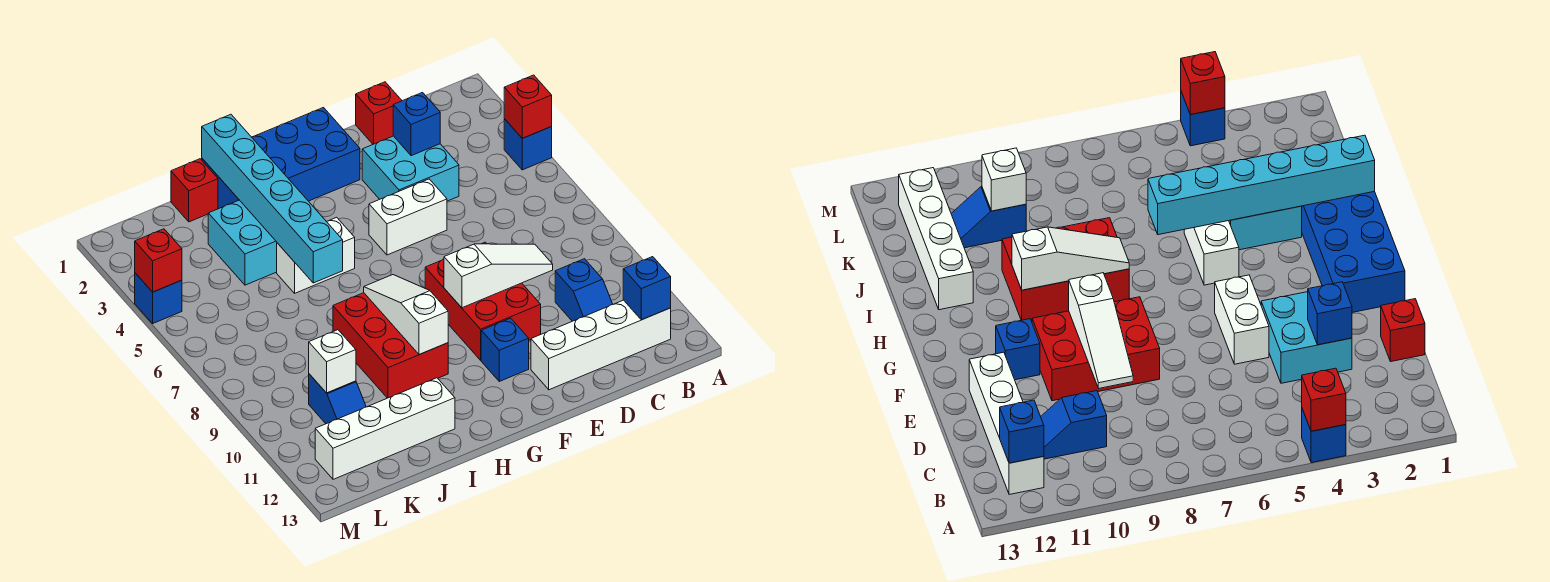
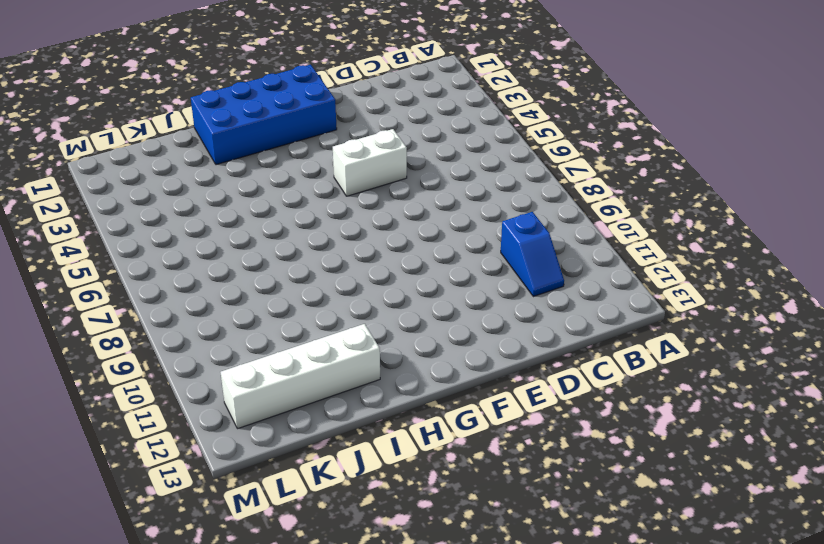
none -> blue 1x1 brick [504,119,552,170]
none -> white 1x4 brick [531,300,671,390]
none -> red 1x1 brick [356,82,402,144]

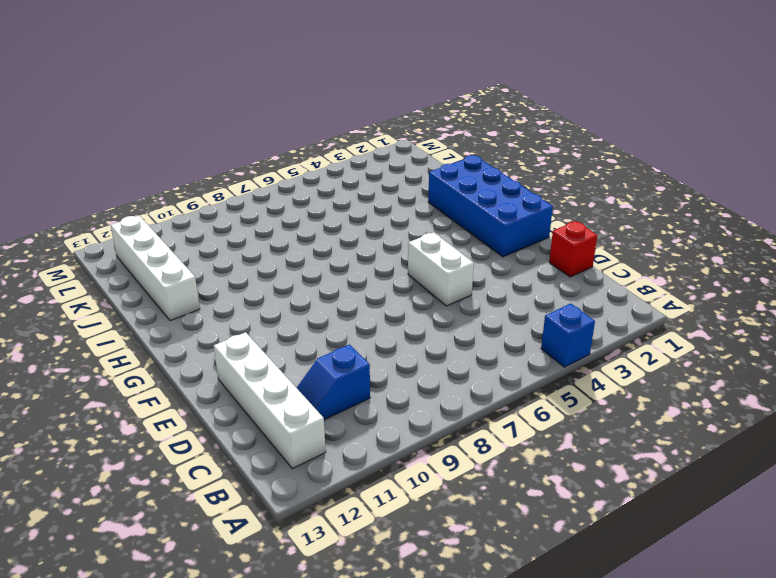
none -> cyan 2x2 brick [362,136,459,201]
none -> red 2x3 brick [425,242,541,360]
none -> blue 1x1 brick [481,318,529,381]

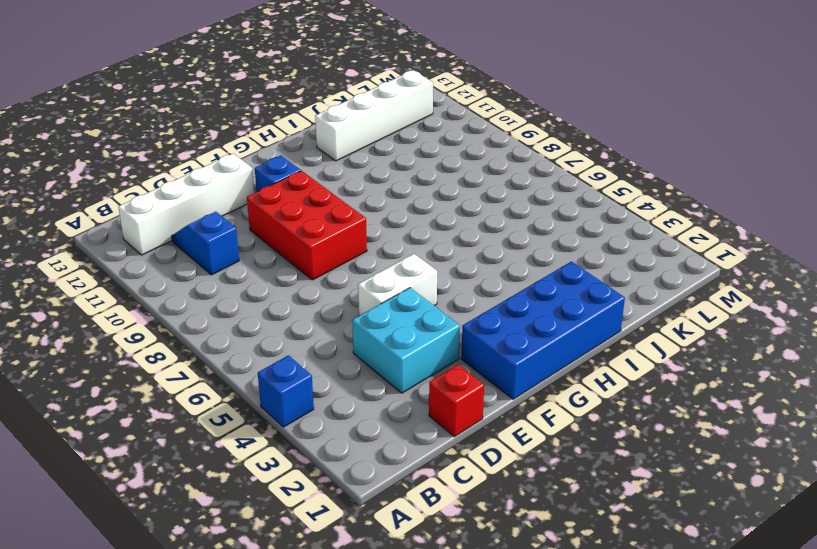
none -> white 1x2 brick [277,217,355,293]
none -> red 2x3 brick [333,293,448,398]
none -> cyan 2x2 brick [208,200,277,285]

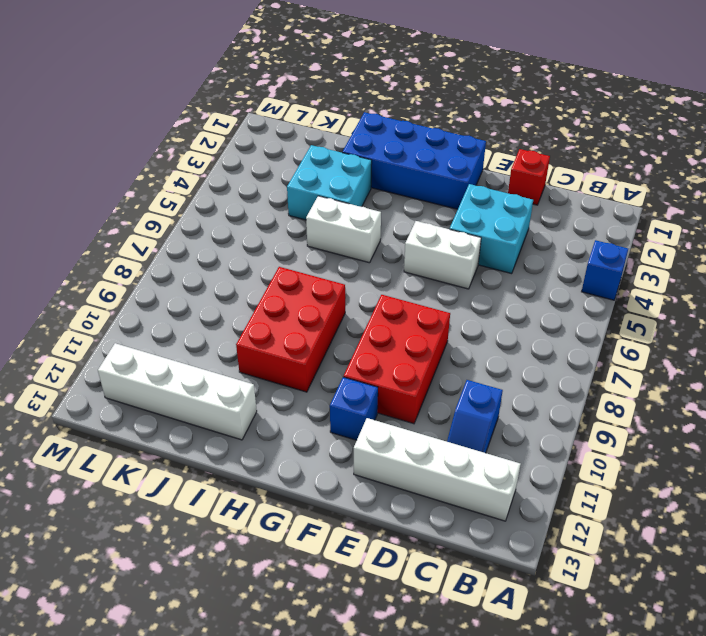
none -> red 1x1 brick [171,159,218,222]
none -> blue 1x2 slope [309,374,366,424]
none -> blue 1x1 brick [135,273,182,323]

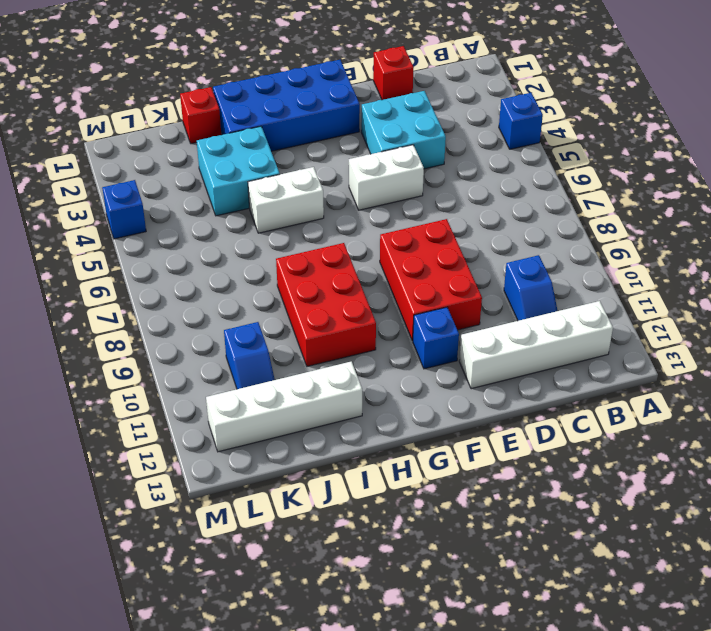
none -> red 1x1 brick [504,75,552,138]
none -> blue 1x1 brick [623,257,671,320]
none -> blue 1x1 brick [393,93,440,156]

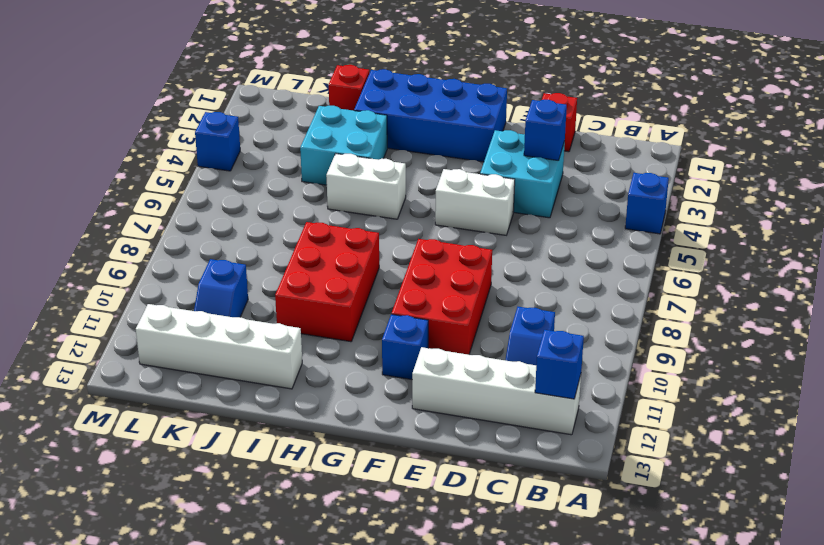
none -> red 1x1 brick [504,75,552,138]
none -> white 1x3 slope [444,244,553,308]
none -> white 1x3 slope [364,275,448,355]

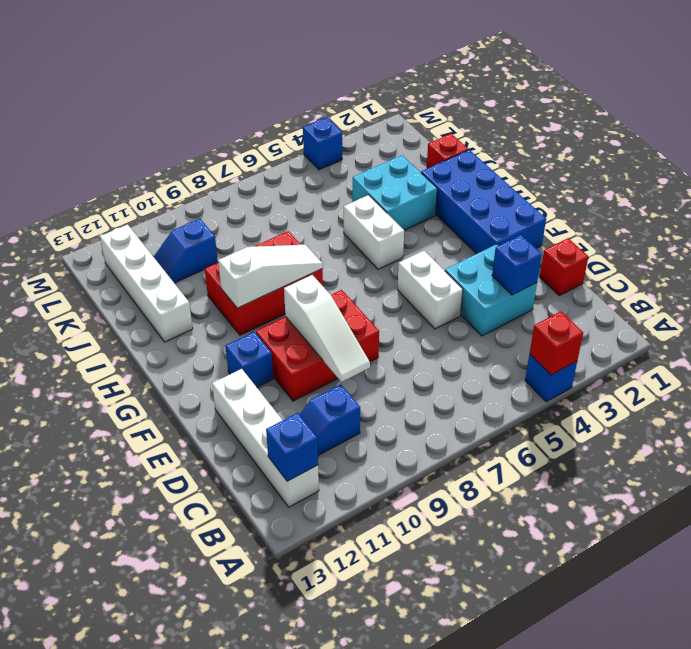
none -> cyan 1x6 brick [202,114,343,283]
none -> white 1x1 brick [309,330,356,393]
none -> red 1x1 brick [135,229,182,292]

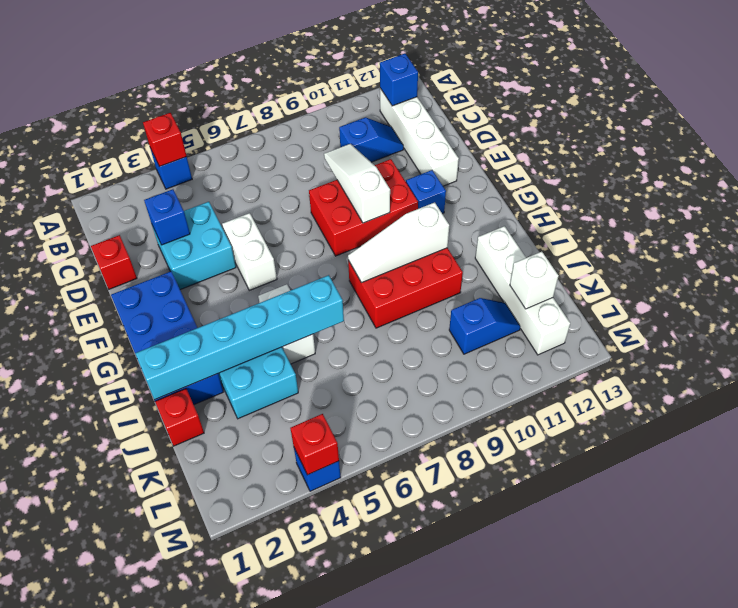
white 1x1 brick [510,252,558,309] -> white 1x1 brick moved to [309,330,356,393]

